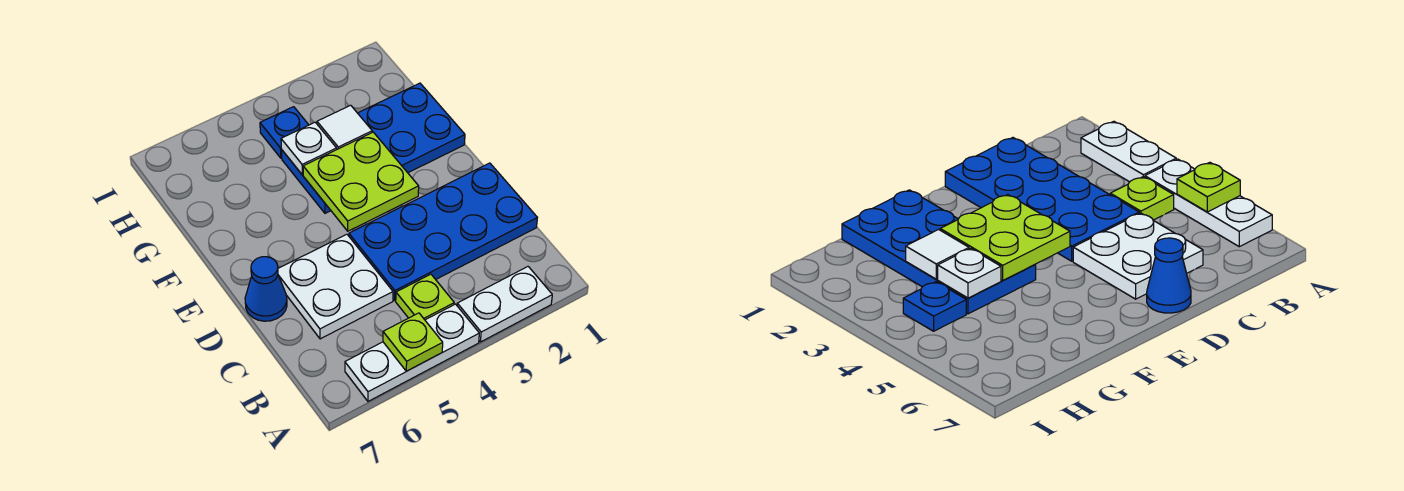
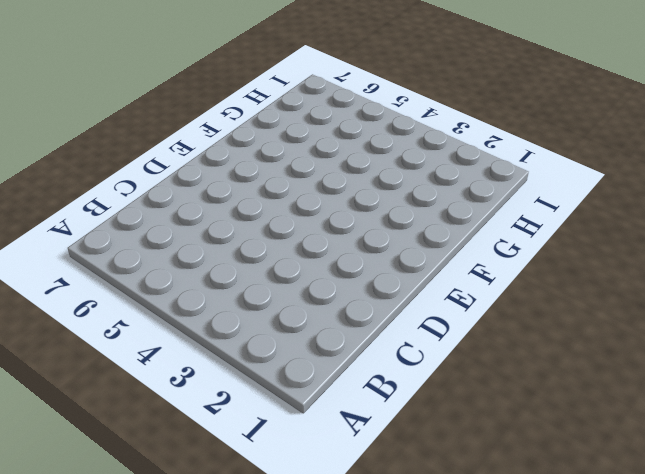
none -> white 1x2 plate [457,267,552,342]
none -> white 1x3 plate [345,304,479,401]
none -> lime 1x1 plate [396,274,454,320]

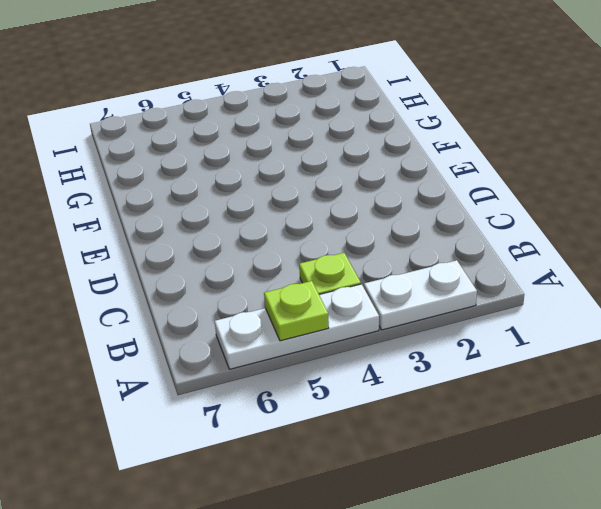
none -> blue 2x4 plate [349,163,537,300]
none -> white 2x2 plate [278,234,393,339]
none -> blue 1x1 cone [245,257,287,321]

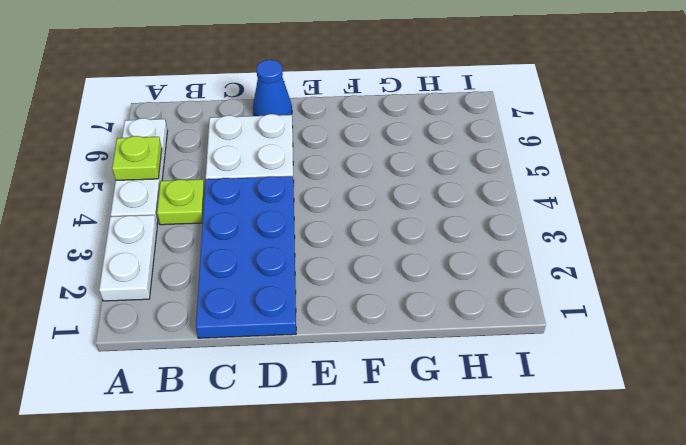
none -> blue 2x4 plate [282,83,465,213]
none -> blue 1x1 plate [260,107,308,158]
none -> lime 2x2 plate [303,132,419,231]

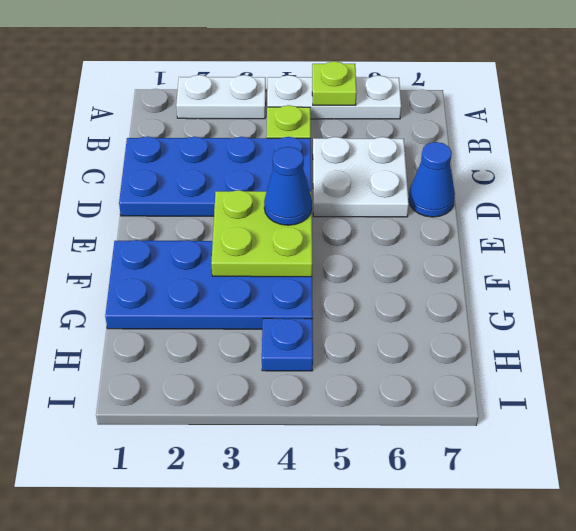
blue 1x1 cone [264,147,312,225] -> none
none -> white 1x1 tile [317,105,372,149]
none -> white 1x1 plate [281,122,337,175]

